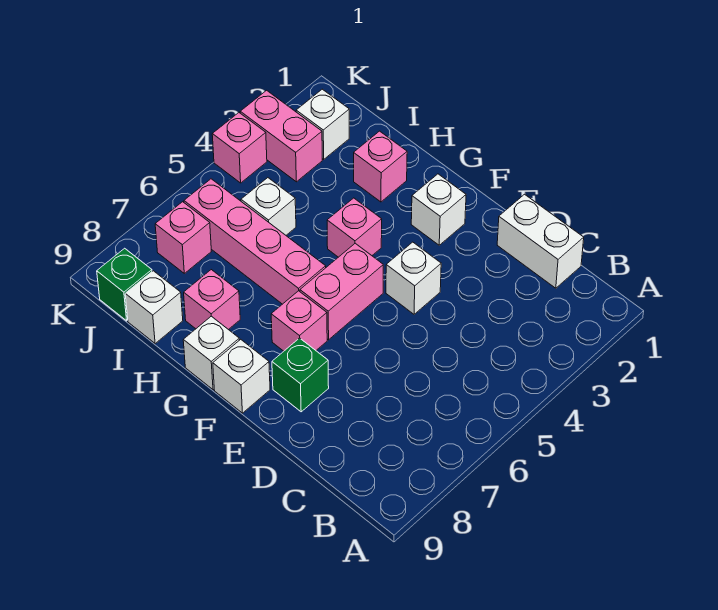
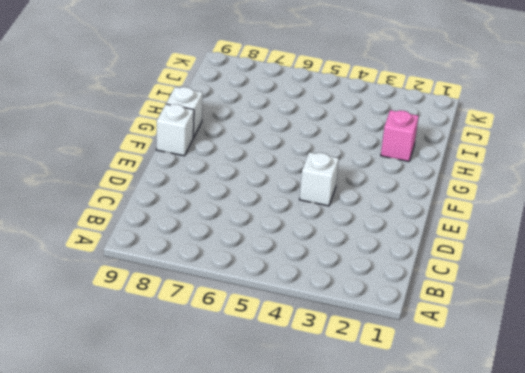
none -> white 1x2 brick [497,194,584,288]
none -> green 1x1 brick [272,338,329,412]
none -> white 1x1 brick [411,174,466,245]

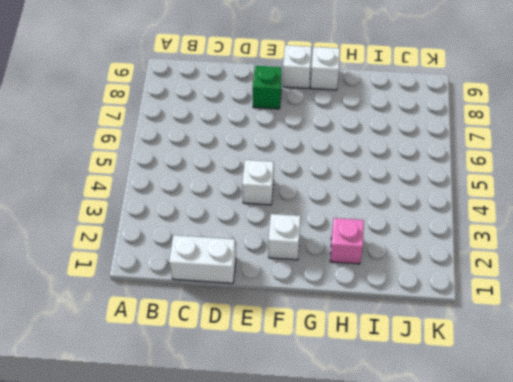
none -> pink 1x2 brick [300,243,383,340]
none -> pink 1x1 brick [271,291,327,351]
none -> pink 1x1 brick [327,198,382,257]

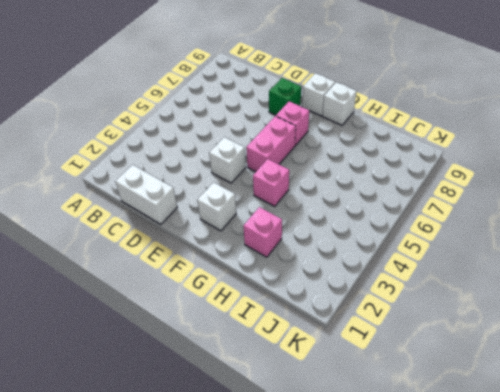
none -> pink 1x4 brick [184,179,326,304]
none -> pink 1x1 brick [184,270,240,330]
none -> white 1x1 brick [241,178,296,235]

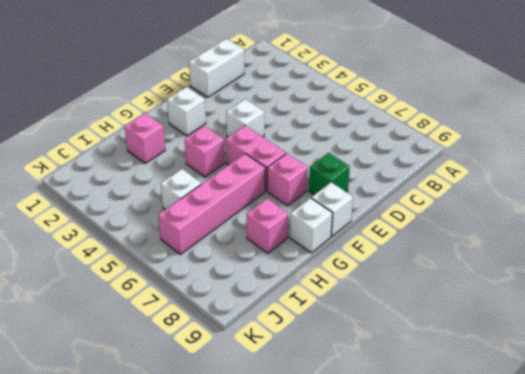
none -> white 1x1 brick [125,271,183,344]
none -> white 1x1 brick [296,89,349,159]
none -> pink 1x2 brick [240,90,322,182]

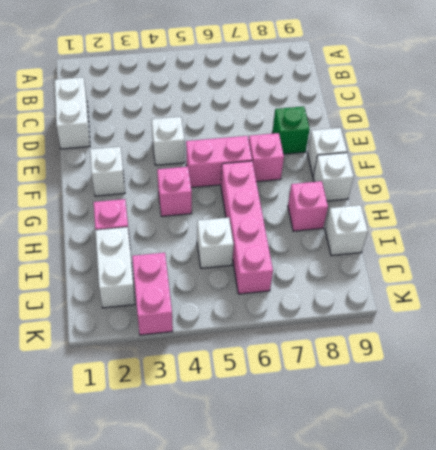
white 1x2 brick [95,227,135,308] -> white 1x1 brick [296,89,349,159]
none -> pink 1x1 brick [155,202,211,273]
none -> green 1x1 brick [97,248,152,321]
none -> pink 1x1 brick [212,113,267,183]

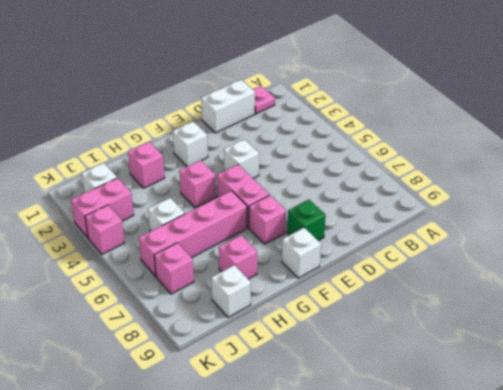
pink 1x1 plate [253,86,275,114] -> none
none -> white 1x1 brick [183,316,239,390]
none -> green 1x1 brick [97,248,152,321]

